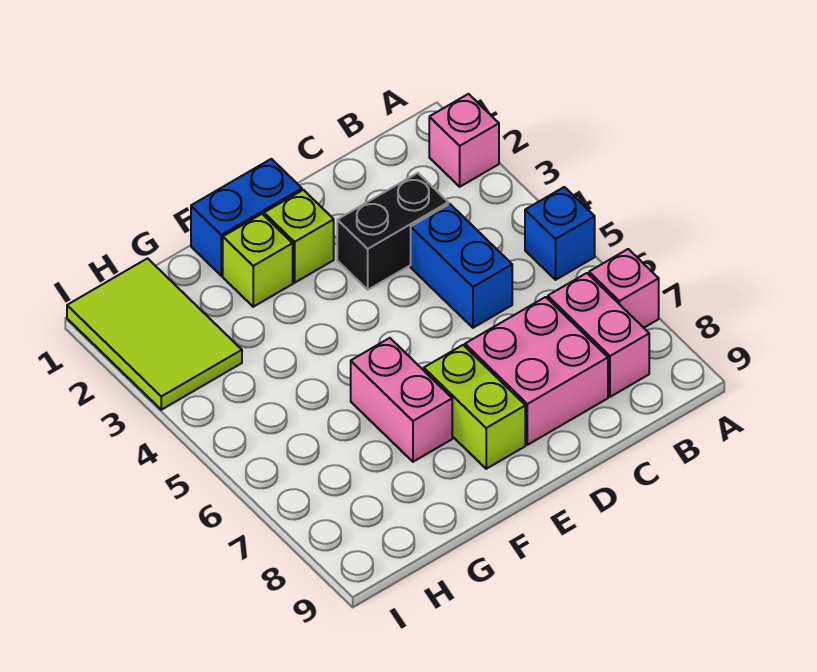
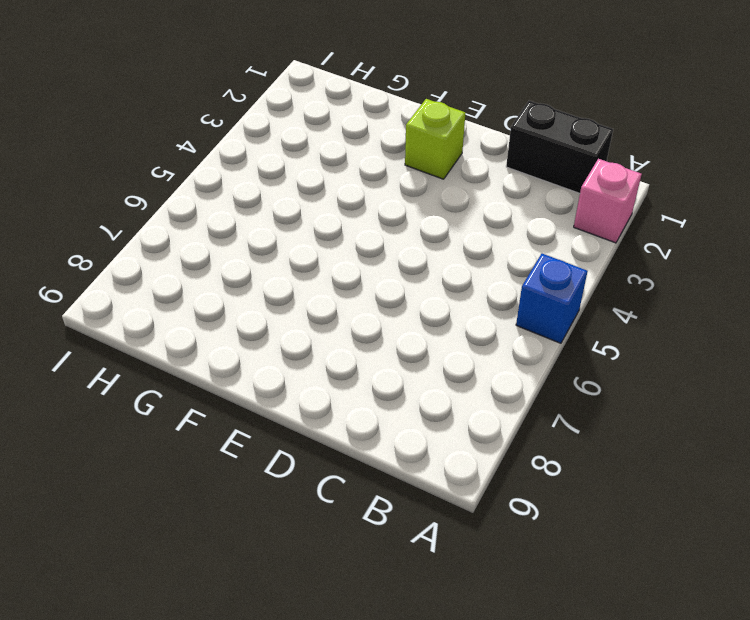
black 1x2 brick [506,101,613,193] -> black 1x2 brick moved to [337,173,448,290]
none -> pink 1x1 brick [589,249,659,328]
none -> pink 1x2 brick [548,273,649,397]
none -> blue 1x2 brick [411,204,512,328]

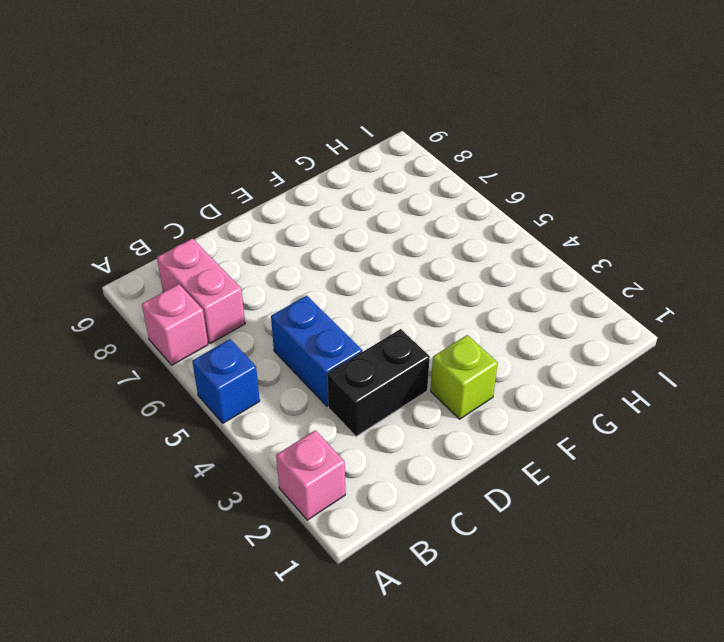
none -> pink 2x2 brick [465,297,608,445]
none -> blue 1x2 brick [191,159,302,276]
none -> lime 1x2 brick [424,345,525,469]

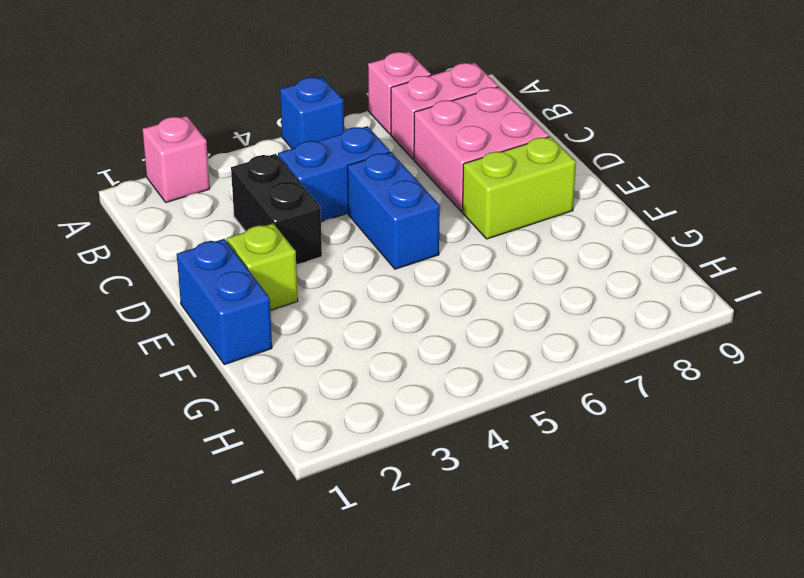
blue 1x2 brick [347,152,440,269] -> none
none -> lime 1x1 brick [223,214,293,307]
none -> pink 1x2 brick [351,338,452,462]
none -> lime 2x3 tile [67,258,242,410]

